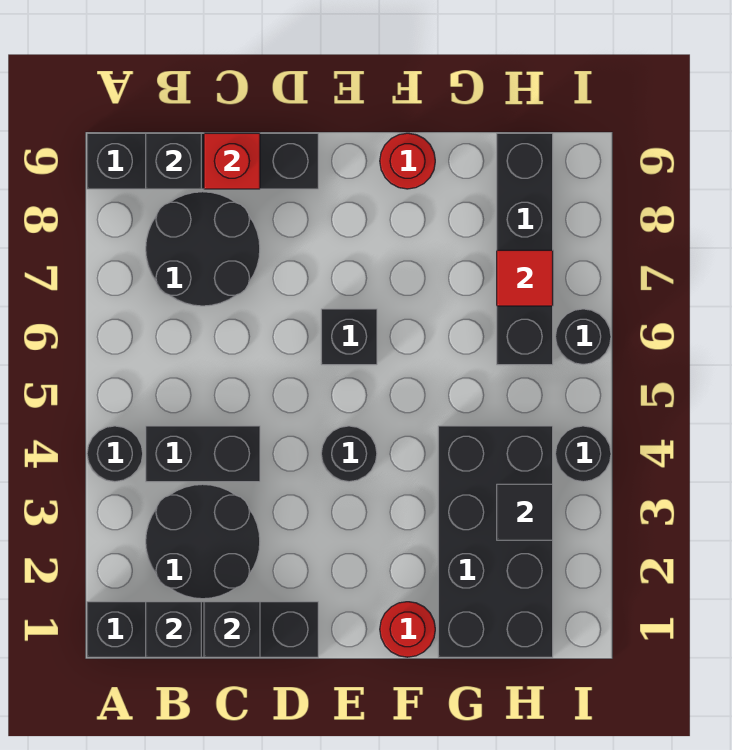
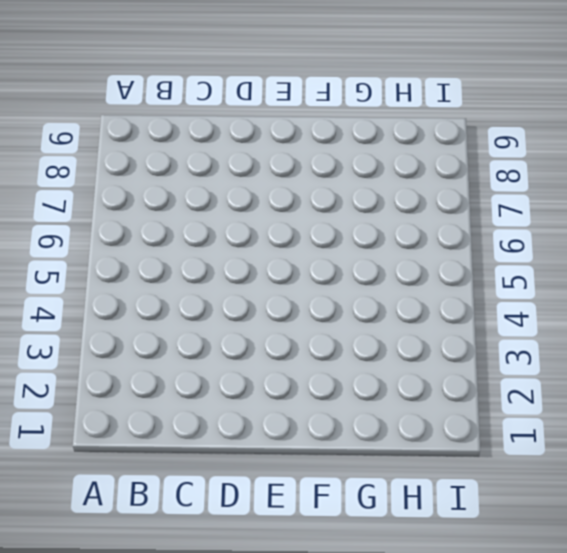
none -> black 1x4 brick [87,602,318,657]
none -> black 1x1 round brick [87,426,143,482]
none -> black 1x4 brick [87,133,318,189]

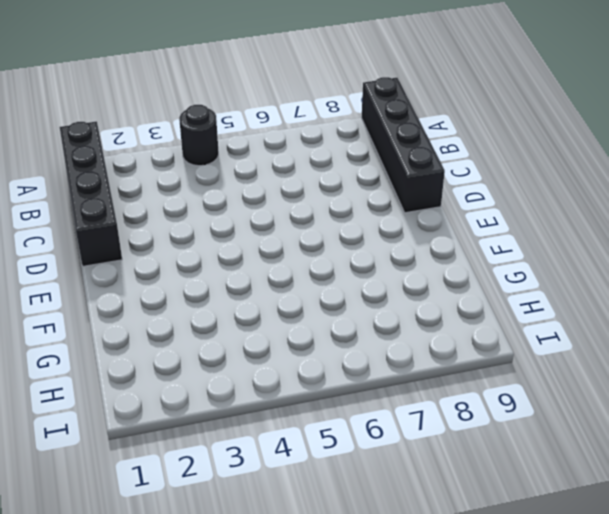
none -> black 2x2 round brick [146,484,260,599]
none -> black 1x2 brick [146,426,260,482]
none -> black 2x2 round brick [146,192,260,306]

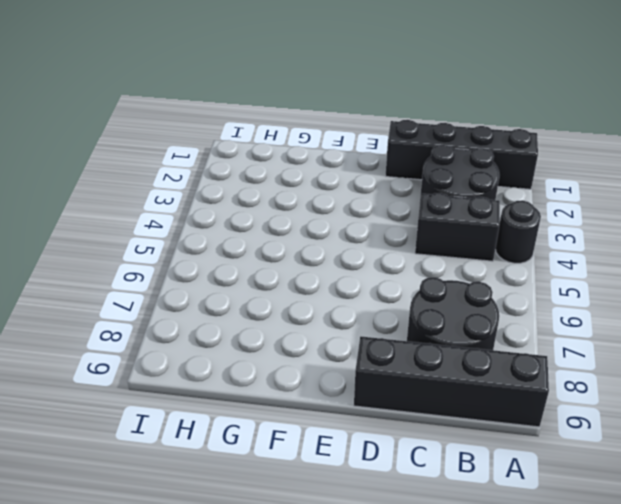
none -> black 1x1 round brick [321,426,377,482]
none -> black 1x1 brick [321,309,377,365]
none -> red 1x1 round brick [380,602,435,657]

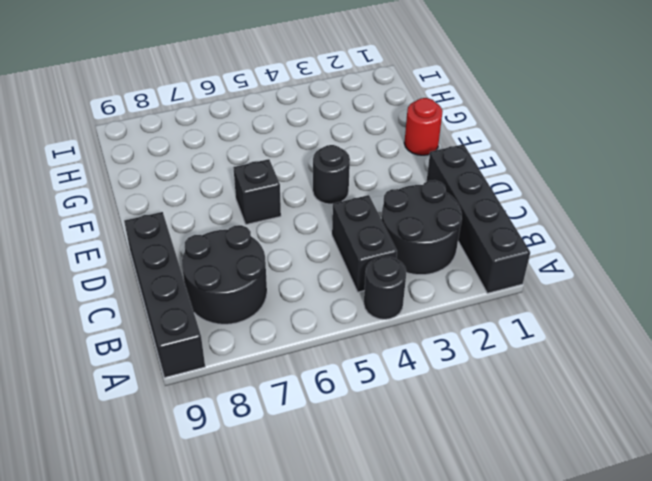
none -> red 1x1 round brick [380,133,435,189]
none -> black 2x4 brick [438,426,553,657]
none -> black 1x4 brick [497,133,553,365]

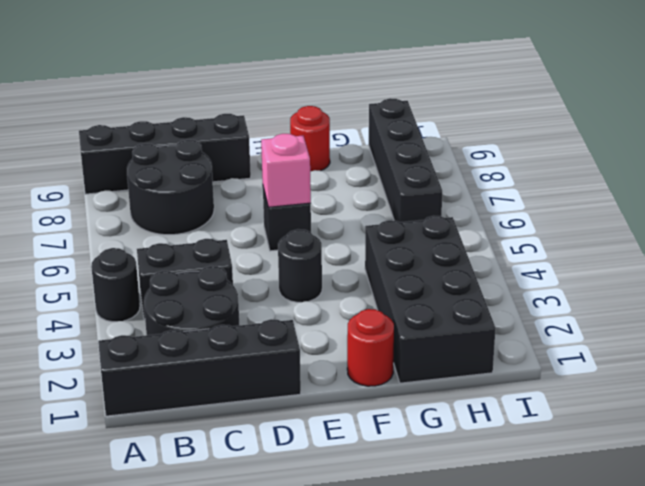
pink 1x1 brick [261,134,311,207] -> none
none -> black 1x1 round brick [555,426,611,482]
none -> black 1x1 round brick [555,309,611,365]
none -> black 1x1 brick [146,602,201,657]

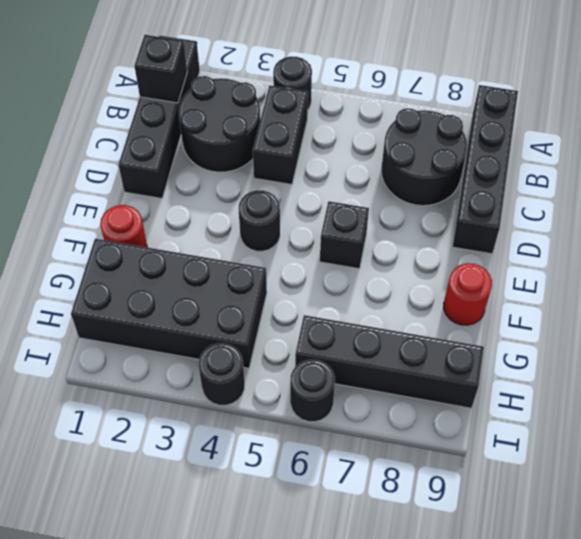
none -> black 1x1 brick [146,133,201,189]
none -> black 1x1 brick [204,602,260,657]
none -> red 1x1 brick [204,133,260,189]

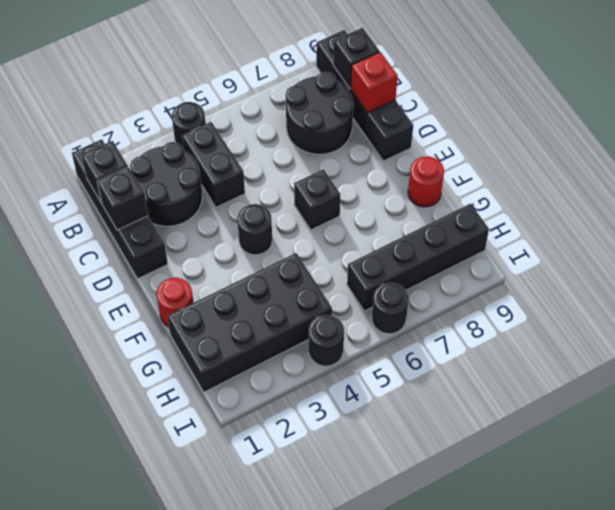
none -> black 1x1 tile [497,484,553,540]
none -> red 1x1 tile [497,250,553,306]

